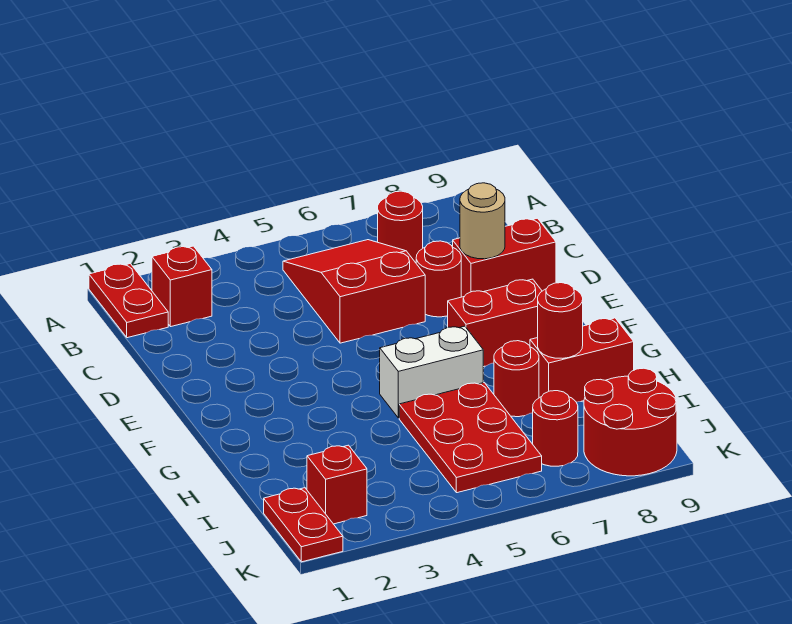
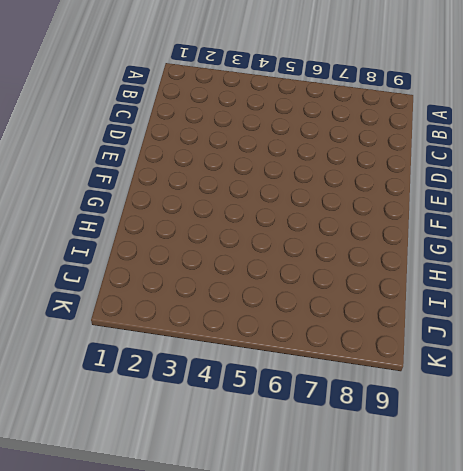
none -> red 1x2 plate [89,264,168,338]
none -> red 1x1 brick [152,246,212,327]
none -> red 2x3 slope [283,240,425,343]

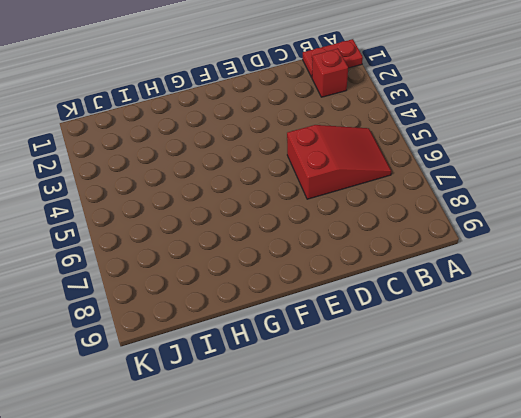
none -> red 1x1 round brick [378,191,423,263]
none -> red 1x1 round brick [416,241,461,317]
none -> red 1x2 brick [453,218,556,297]

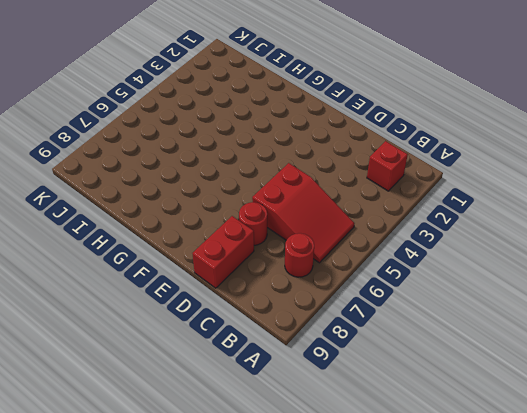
none -> red 1x2 plate [89,264,168,338]
none -> red 1x2 brick [448,279,542,367]
none -> white 1x2 brick [380,326,483,418]

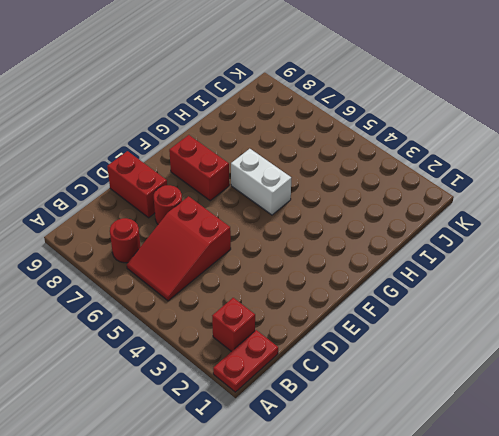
none -> red 2x3 plate [399,383,542,493]
none -> red 1x1 round brick [494,341,539,417]
none -> red 1x2 brick [530,318,634,402]

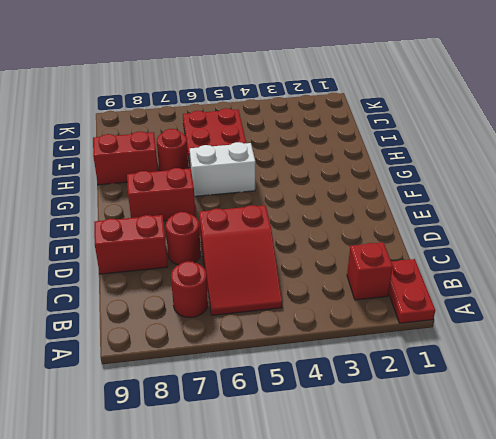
none -> red 1x2 plate [264,488,343,562]
none -> red 1x1 brick [307,445,367,524]
none -> red 1x1 round brick [533,391,578,466]

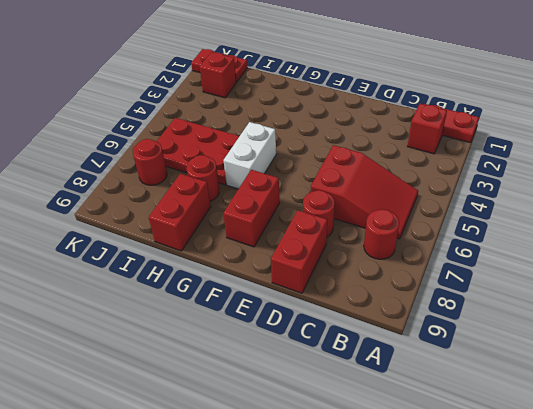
none -> red 2x2 round brick [584,368,677,476]
none -> tan 1x1 round brick [460,183,505,259]
none -> red 1x1 round brick [538,283,583,358]

